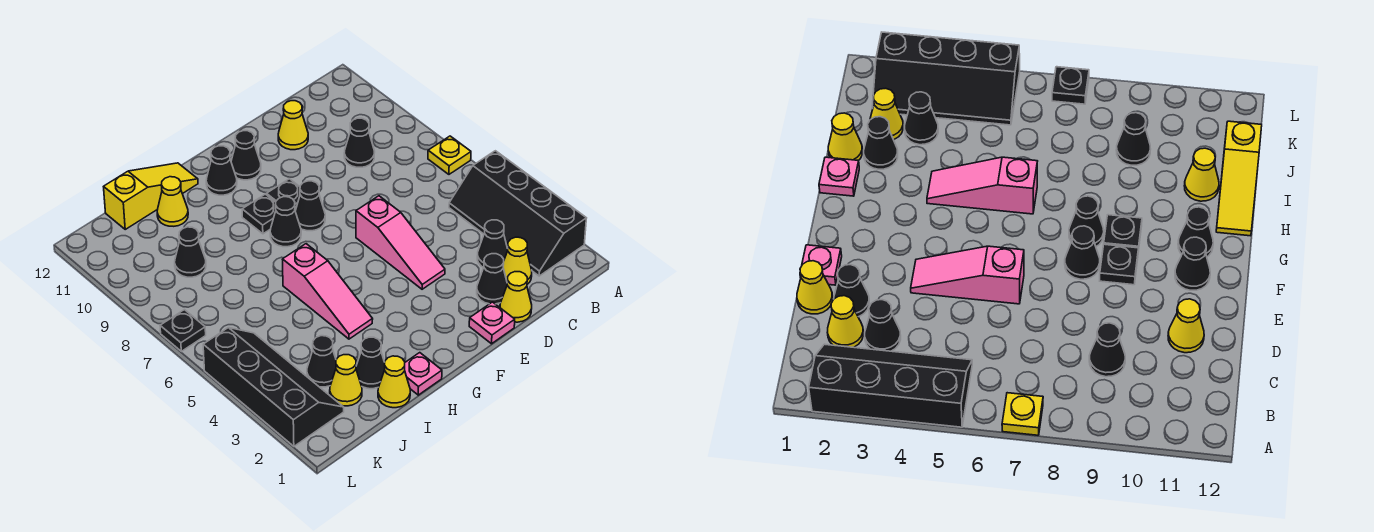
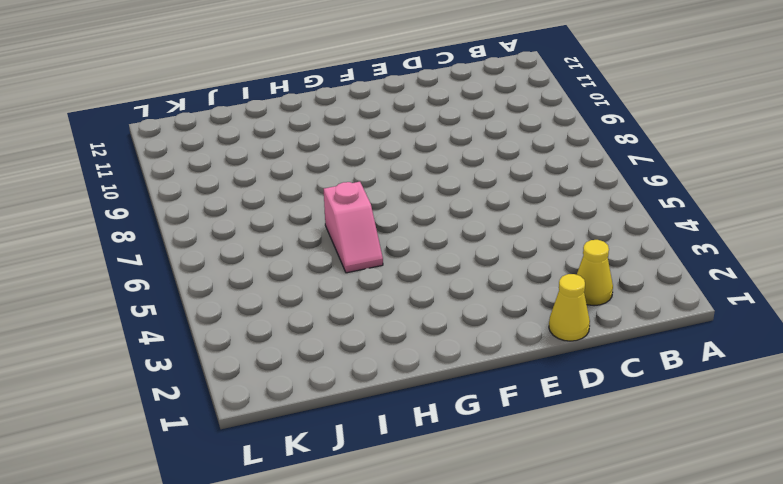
pink 1x2 slope [324,182,383,273] -> pink 1x3 slope [282,244,373,339]
none -> black 2x4 slope [449,151,586,276]
none -> yellow 1x1 plate [428,136,471,174]
none -> black 1x1 cone [477,220,508,267]

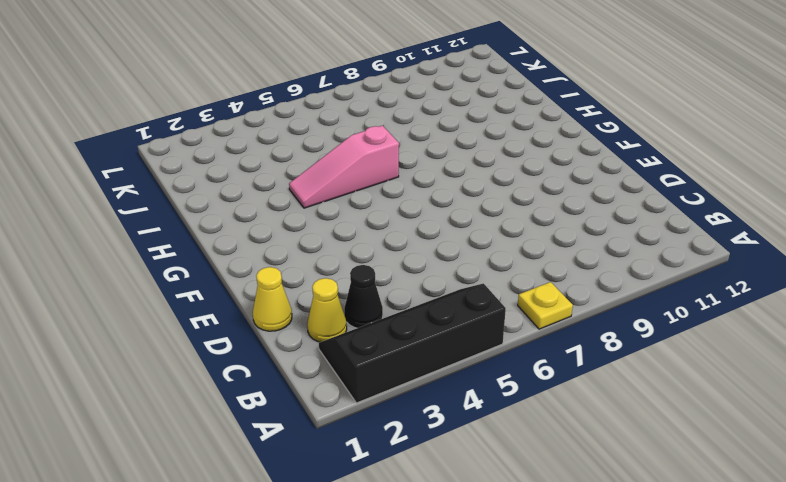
none -> black 1x1 cone [344,118,375,167]
none -> black 1x1 cone [477,254,507,304]
none -> yellow 1x1 cone [278,101,308,150]

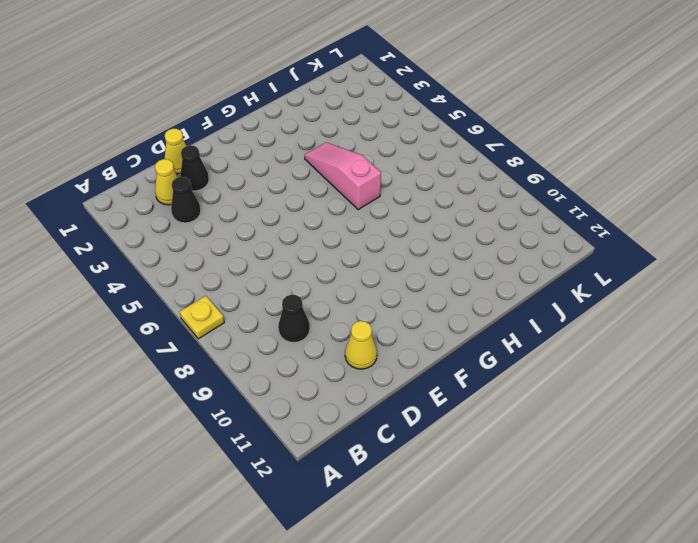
none -> black 2x4 slope [449,151,586,276]
none -> pink 1x1 plate [469,302,515,344]
none -> pink 1x3 slope [356,196,445,289]

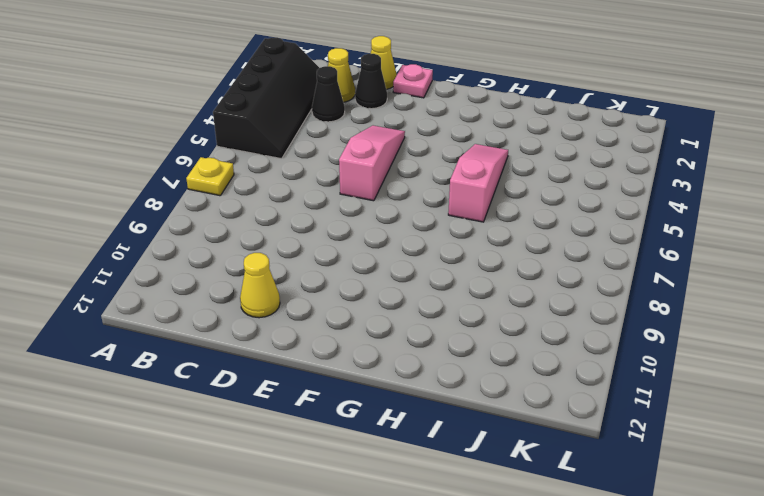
none -> black 1x1 cone [344,118,375,167]
none -> black 1x1 cone [295,181,325,231]
none -> black 1x1 plate [267,179,300,211]

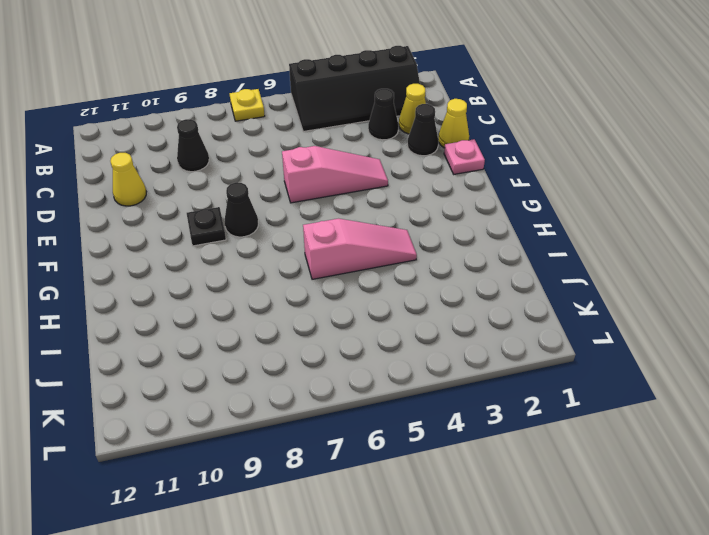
none -> black 1x1 cone [231,131,261,180]
none -> black 1x1 cone [270,197,301,247]
none -> black 1x1 plate [242,194,276,234]

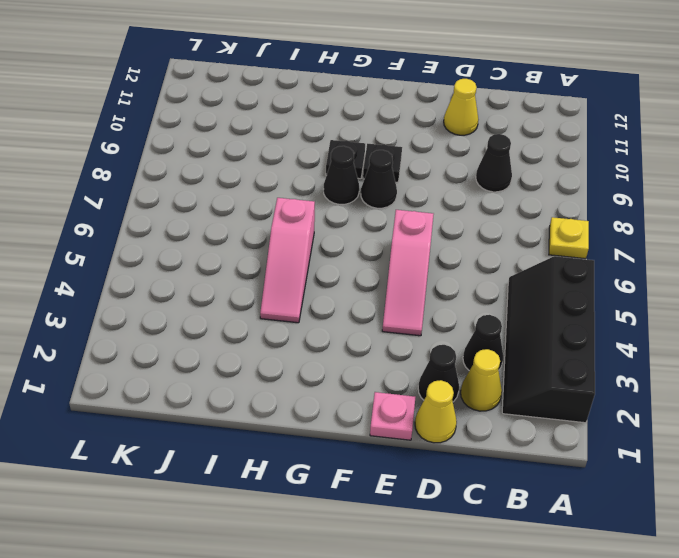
none -> black 1x1 cone [231,131,261,180]
none -> black 1x1 cone [206,146,237,195]
none -> pink 1x1 plate [405,353,442,395]

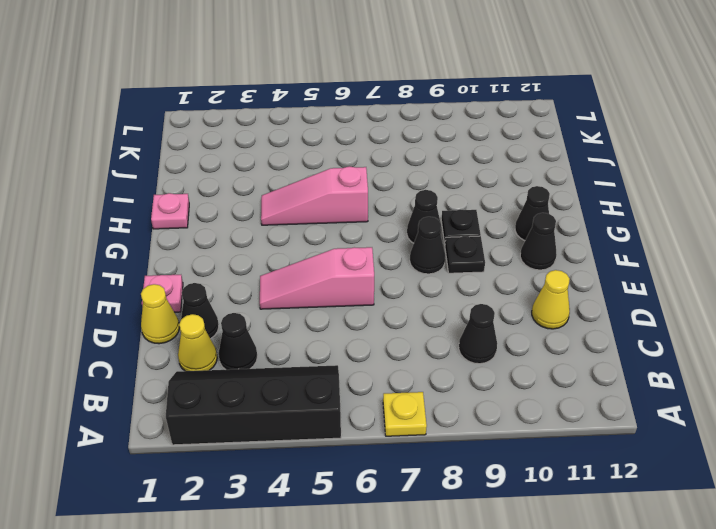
none -> yellow 1x3 slope [104,163,198,229]
none -> yellow 1x1 cone [378,356,410,408]
none -> black 1x1 cone [356,337,385,389]

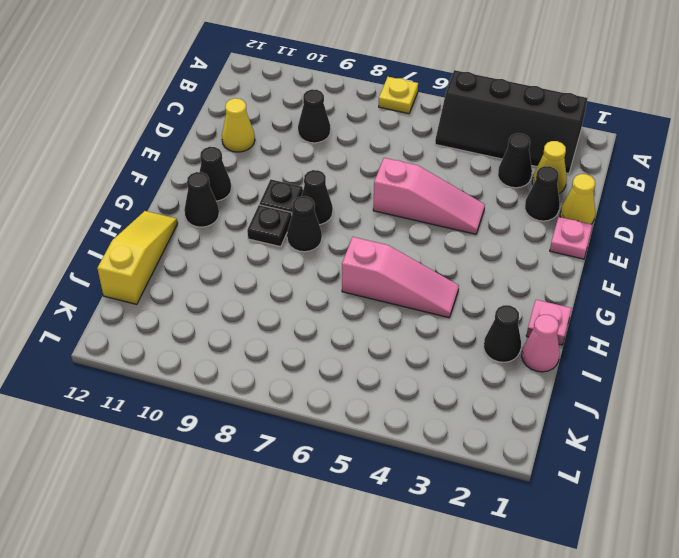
pink 1x1 cone [522,315,560,372] -> yellow 1x1 cone [378,356,410,408]
none -> yellow 1x1 cone [157,177,188,226]
none -> yellow 1x1 cone [330,355,362,406]
none -> black 1x1 cone [307,336,336,387]

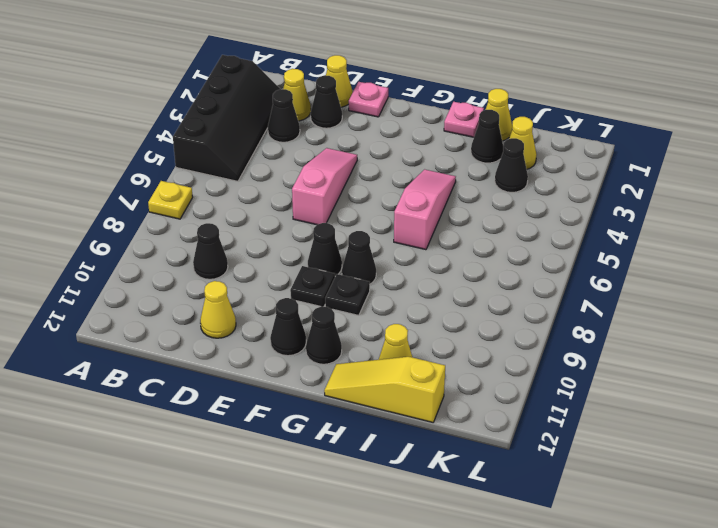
none -> black 1x1 cone [175,227,206,277]
none -> black 2x4 slope [203,328,344,446]
none -> black 1x1 plate [160,310,206,351]

